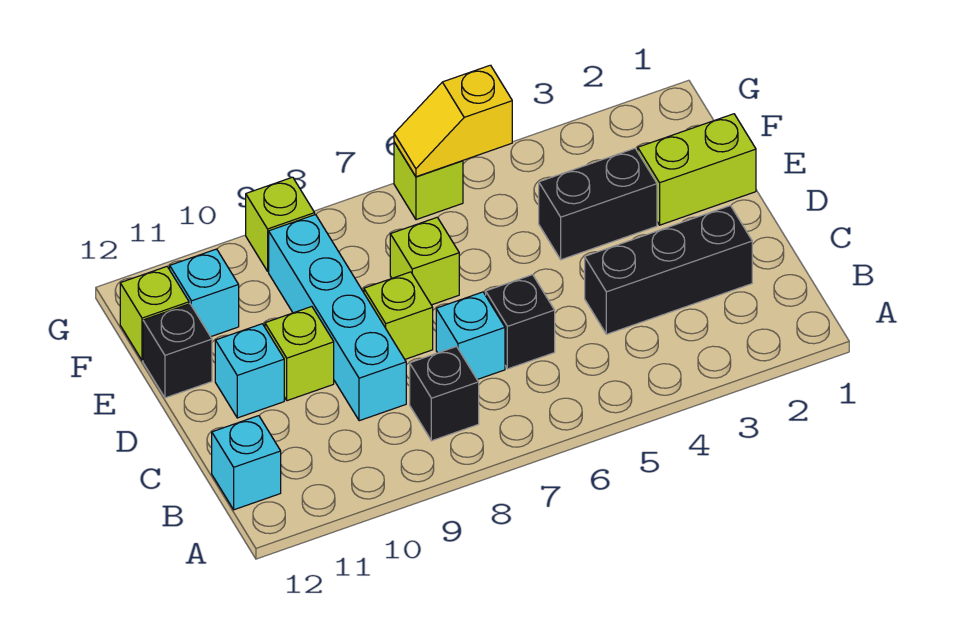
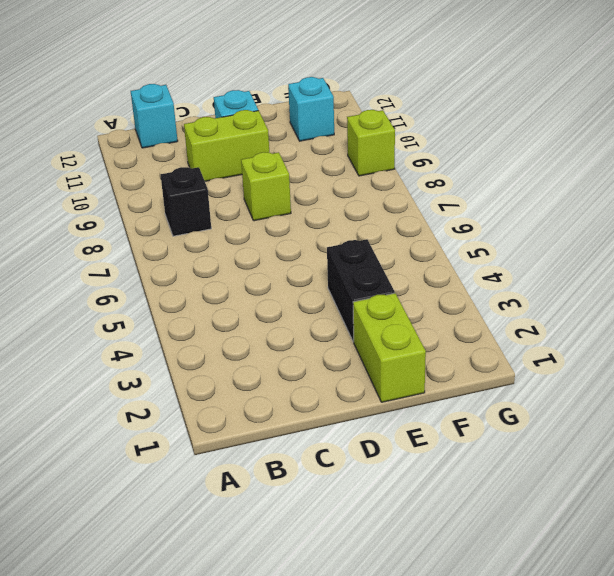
lime 1x2 brick [184,110,269,181] -> lime 1x1 brick [265,307,334,401]
none -> black 1x3 brick [585,206,752,334]
none -> black 1x1 brick [486,275,555,369]
none -> cyan 1x1 brick [436,292,505,379]

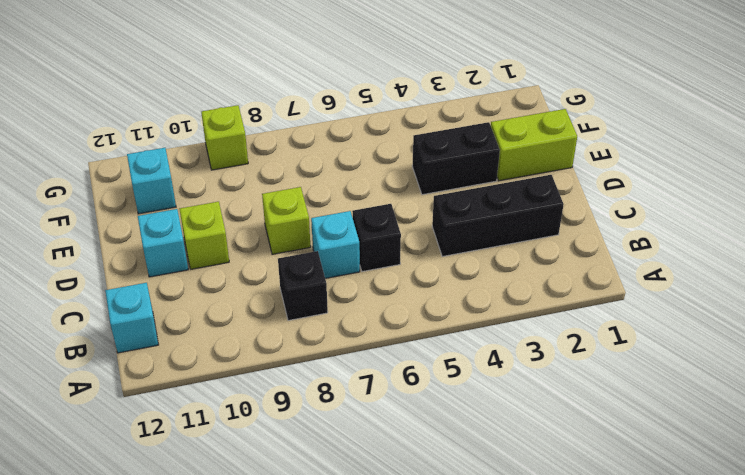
none -> cyan 1x4 brick [269,215,406,421]
none -> lime 1x1 brick [390,217,459,305]
none -> black 1x1 brick [143,304,212,398]

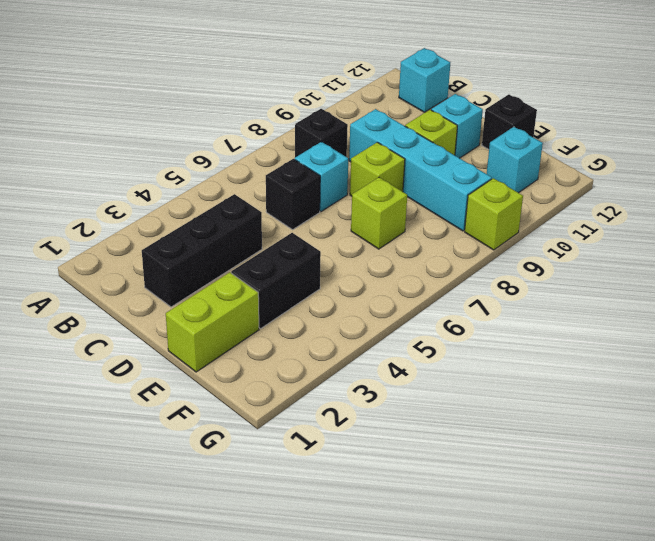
none -> lime 1x1 brick [120,267,189,361]
none -> lime 1x1 brick [394,142,463,220]
none -> yellow 1x2 slope [394,65,512,177]

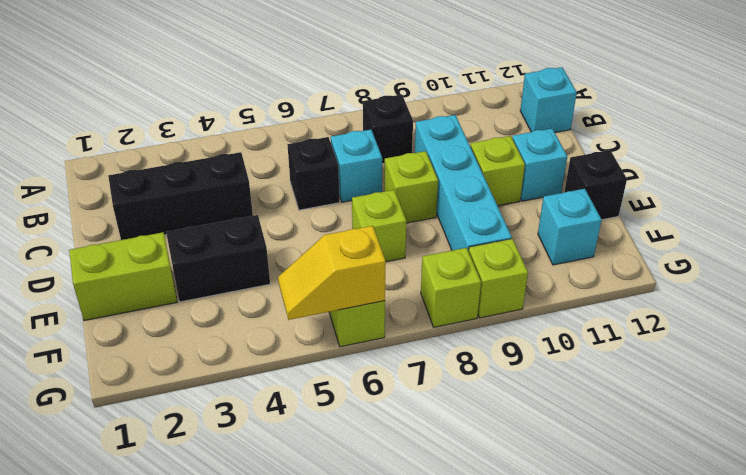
yellow 1x2 slope [278,226,386,320] -> yellow 1x2 slope turned to [394,65,512,177]
lime 1x1 brick [421,248,481,327] -> lime 1x1 brick moved to [120,267,189,361]

